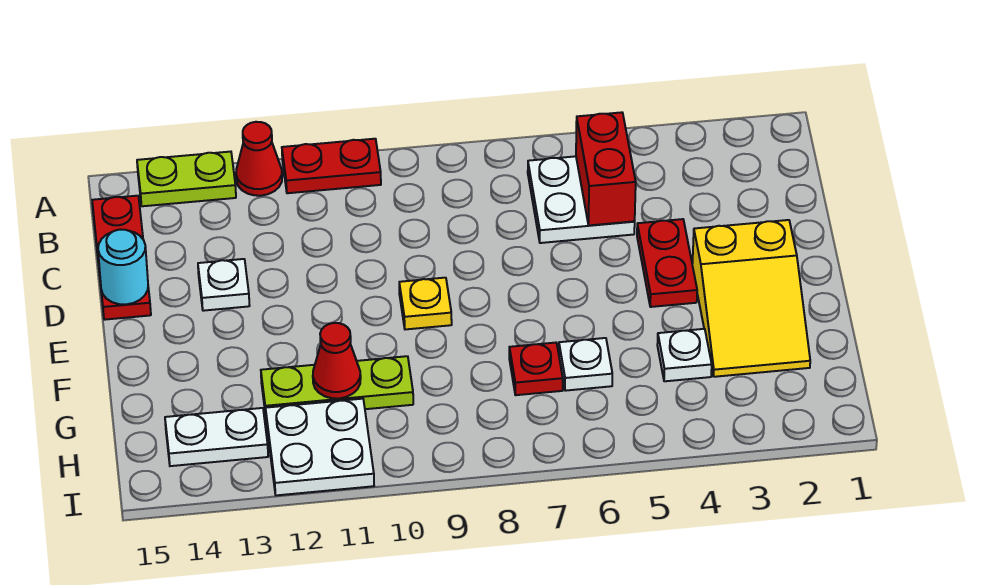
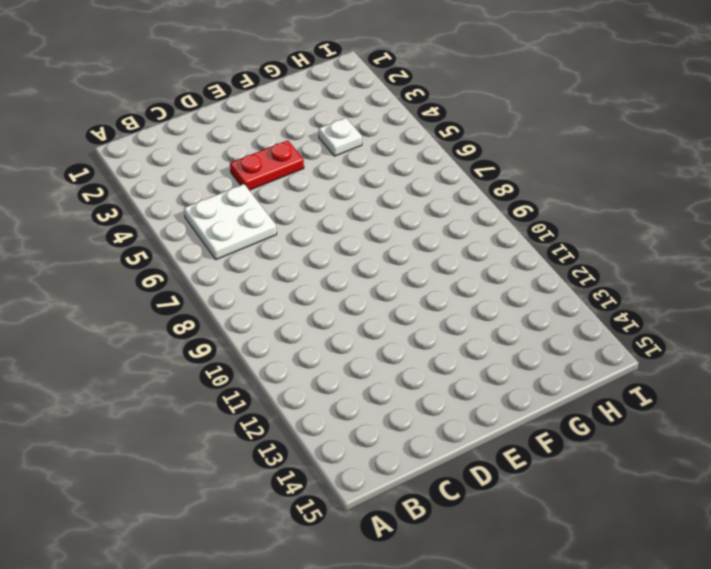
none -> red 1x2 plate [282,139,381,193]
none -> red 1x1 cone [236,122,282,196]
none -> lime 1x2 plate [137,152,236,206]

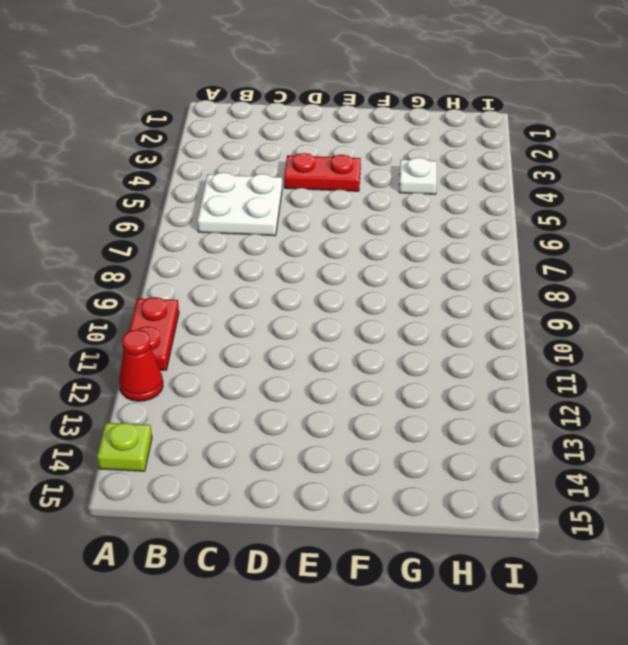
lime 1x1 plate [97,423,152,471] -> lime 1x2 plate [137,152,236,206]
none -> red 1x3 plate [92,196,151,320]
none -> white 1x1 plate [198,259,250,311]
none -> yellow 2x3 slope [692,220,810,377]

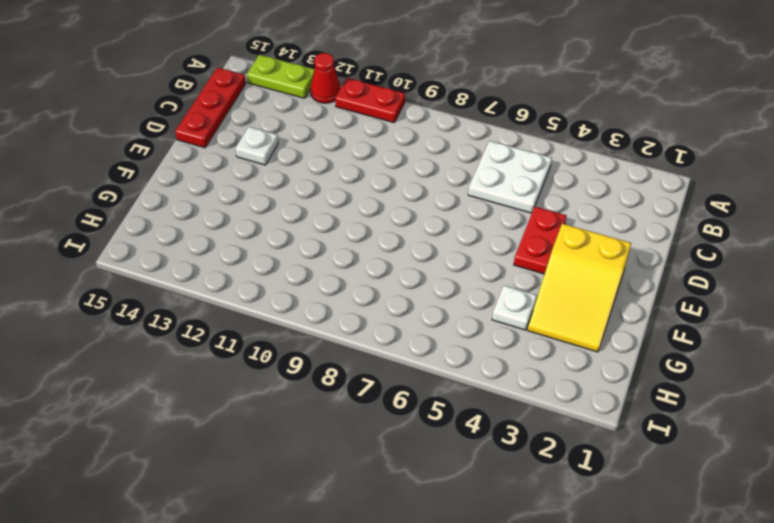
none -> yellow 1x1 plate [399,278,452,329]
none -> white 1x1 plate [559,338,612,391]
none -> red 1x1 plate [509,343,563,395]

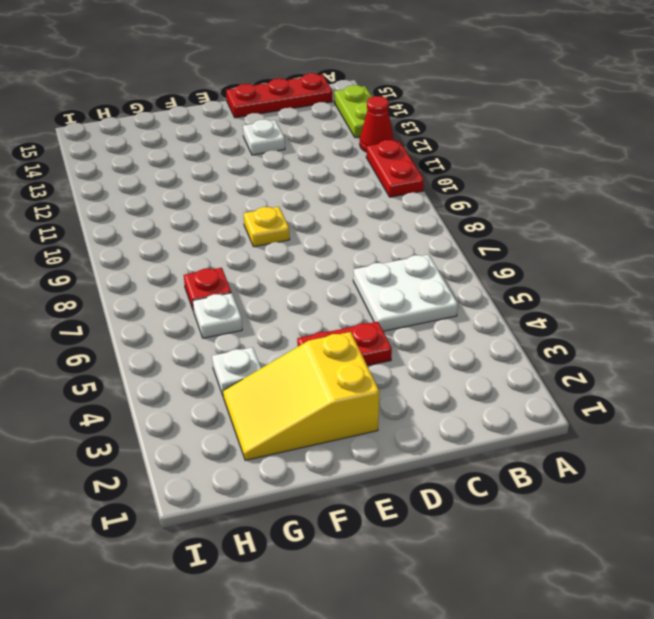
none -> lime 1x3 plate [261,356,413,415]
none -> white 2x2 plate [266,399,374,495]
none -> white 1x2 plate [165,408,268,466]

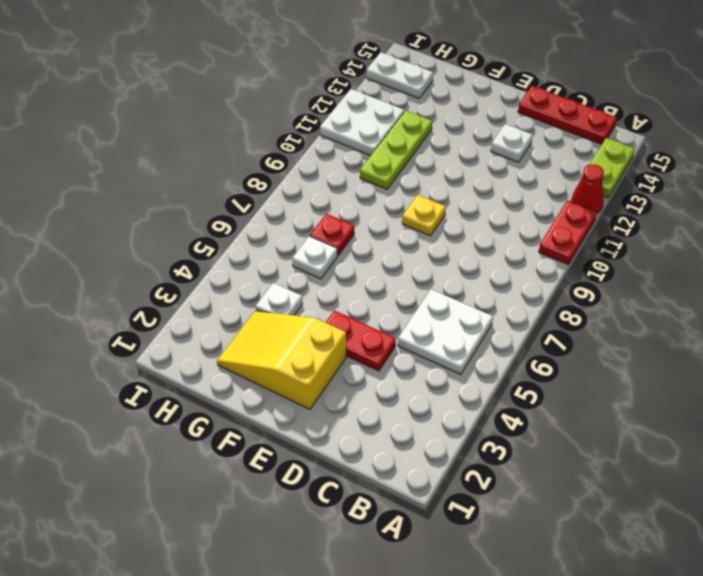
white 1x2 plate [367,52,433,98] -> white 1x2 plate turned to [165,408,268,466]
none -> red 1x2 brick [576,112,636,225]
none -> cyan 1x1 round brick [98,230,148,304]
none -> red 1x1 cone [313,323,361,399]

